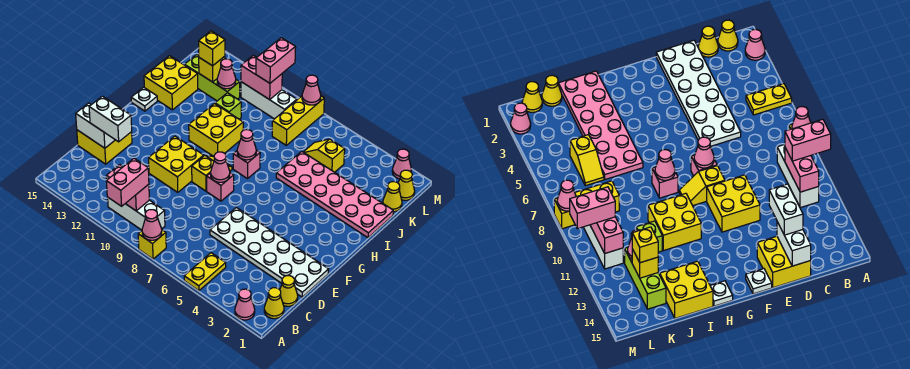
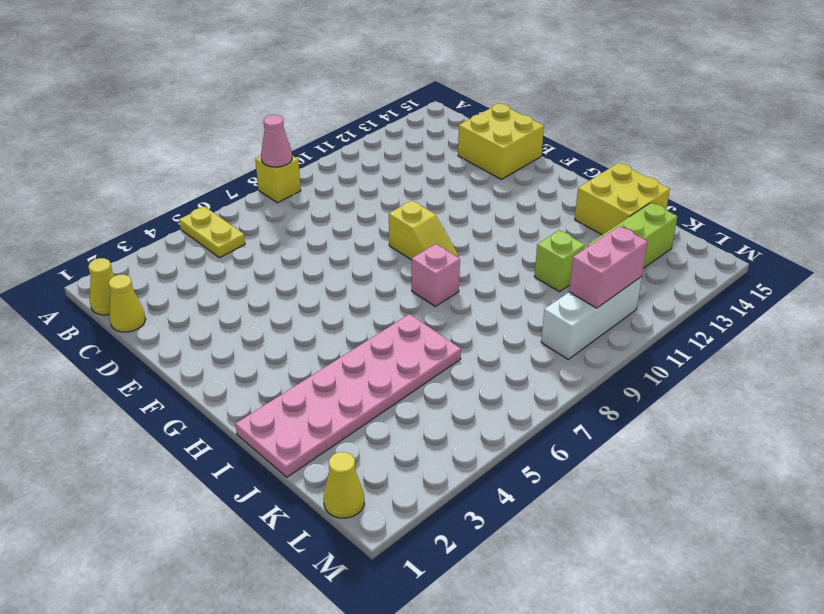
none -> pink 1x1 cone [235,289,255,320]
none -> white 1x3 brick [108,198,165,230]
none -> white 2x6 plate [210,207,329,297]
none -> yellow 2x2 brick [149,136,204,192]

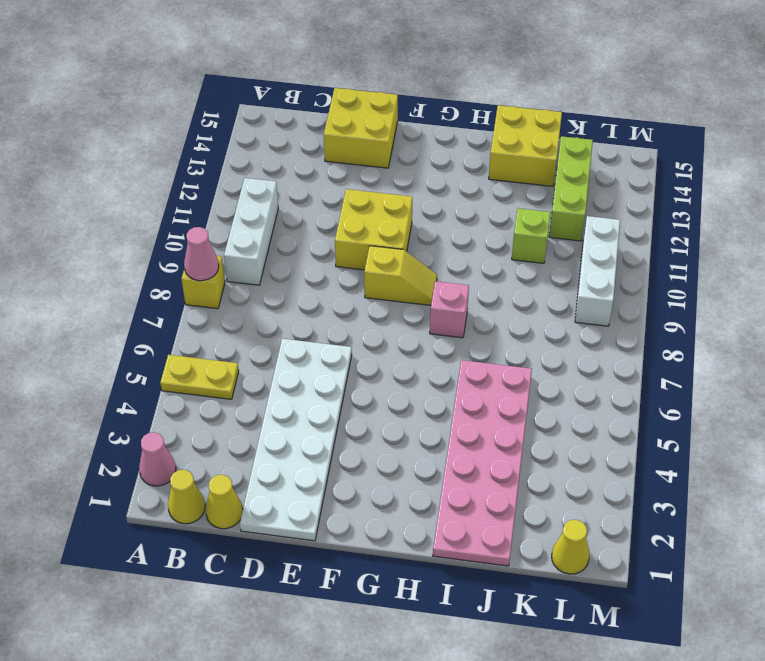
none -> pink 1x1 brick [207,173,234,201]
none -> white 1x1 plate [746,269,772,294]
none -> yellow 2x2 brick [189,104,243,157]
none -> white 1x1 plate [131,87,157,111]

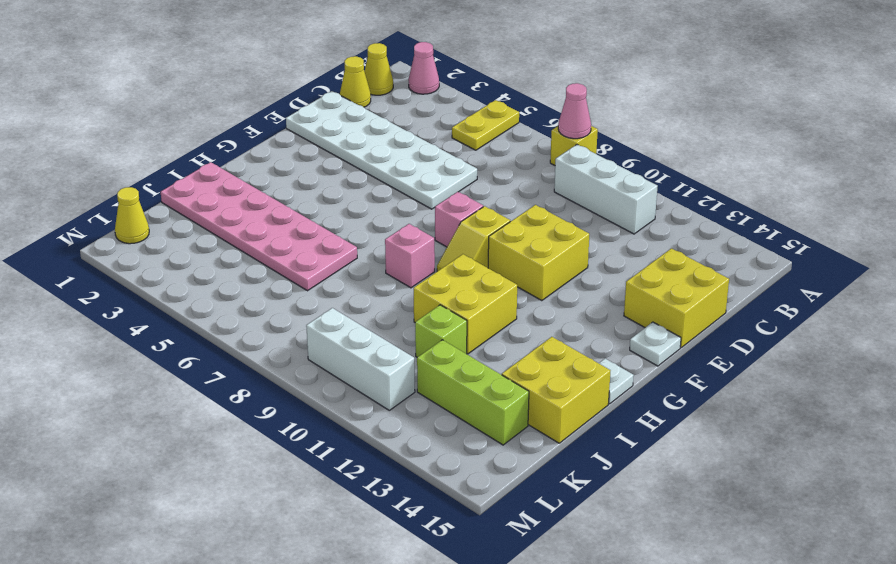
none -> yellow 1x1 cone [383,182,402,212]
none -> yellow 1x2 slope [304,139,345,172]
none -> yellow 1x3 brick [272,96,324,145]
none -> pink 1x1 cone [392,149,411,179]

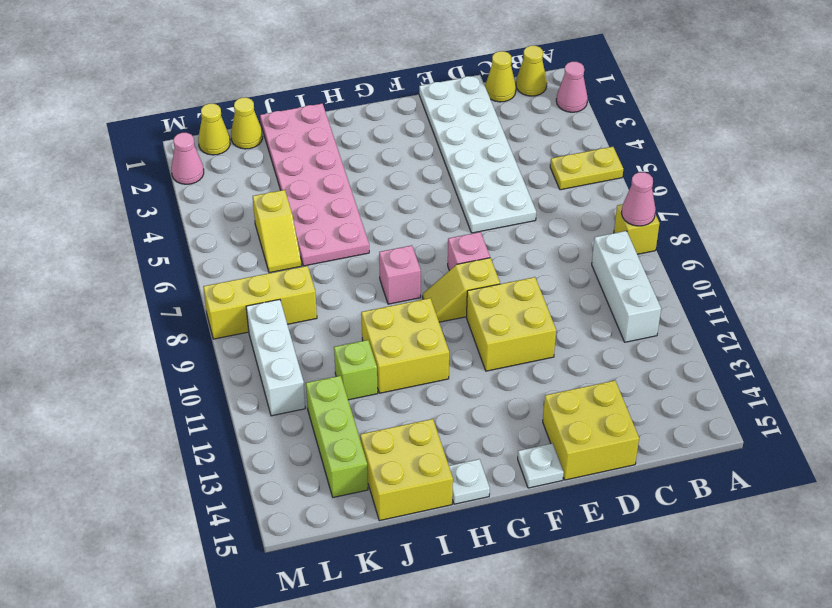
none -> pink 1x2 brick [107,165,149,211]
none -> white 1x2 brick [76,103,115,148]
none -> pink 1x1 cone [211,152,230,182]
none -> pink 1x1 cone [237,130,256,160]

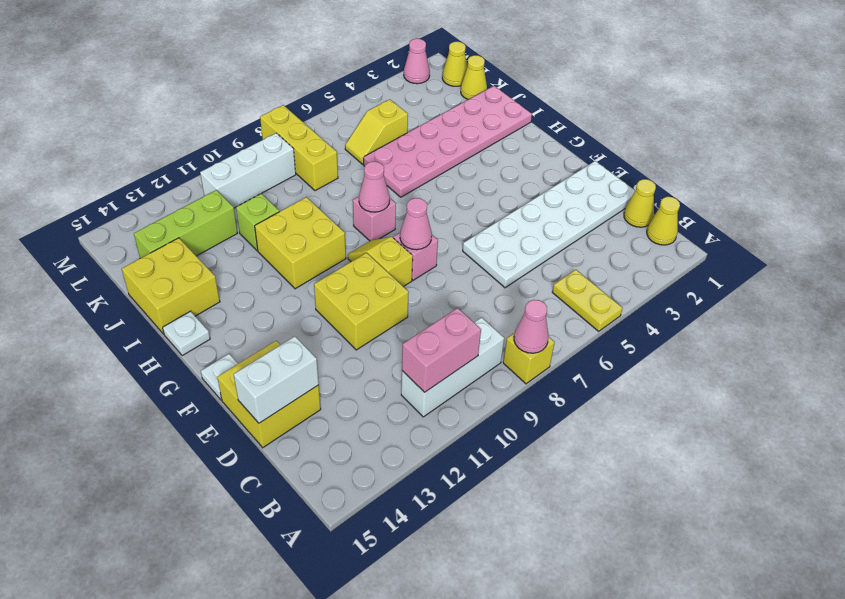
none -> pink 1x1 cone [235,289,255,320]
none -> pink 1x1 cone [217,59,236,89]
none -> yellow 1x1 brick [199,56,225,82]
none -> pink 1x2 brick [241,55,282,100]

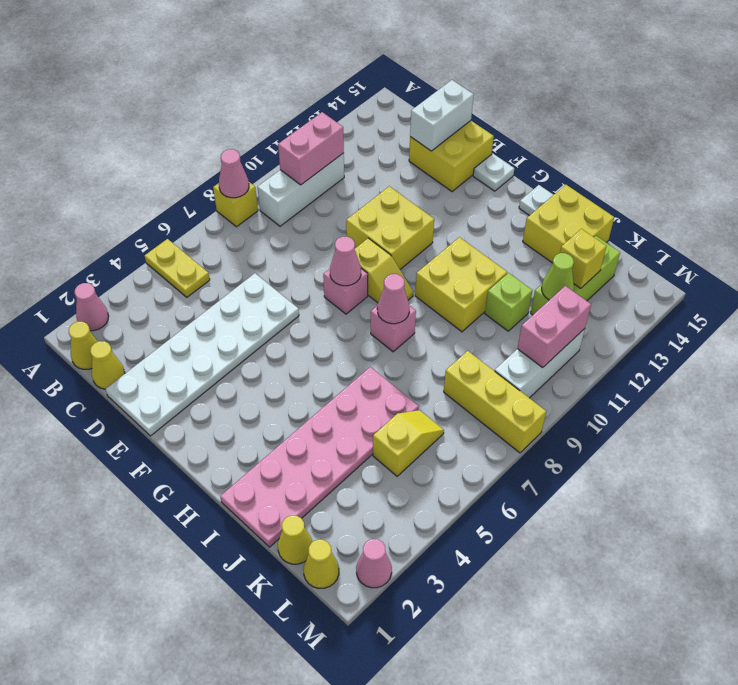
lime 1x1 cone [542,253,574,300] -> pink 1x1 cone [217,59,236,89]
none -> pink 1x1 cone [302,75,321,105]
none -> pink 1x2 brick [106,158,149,206]
none -> white 1x2 brick [89,96,132,142]
none -> yellow 1x1 brick [199,31,225,66]

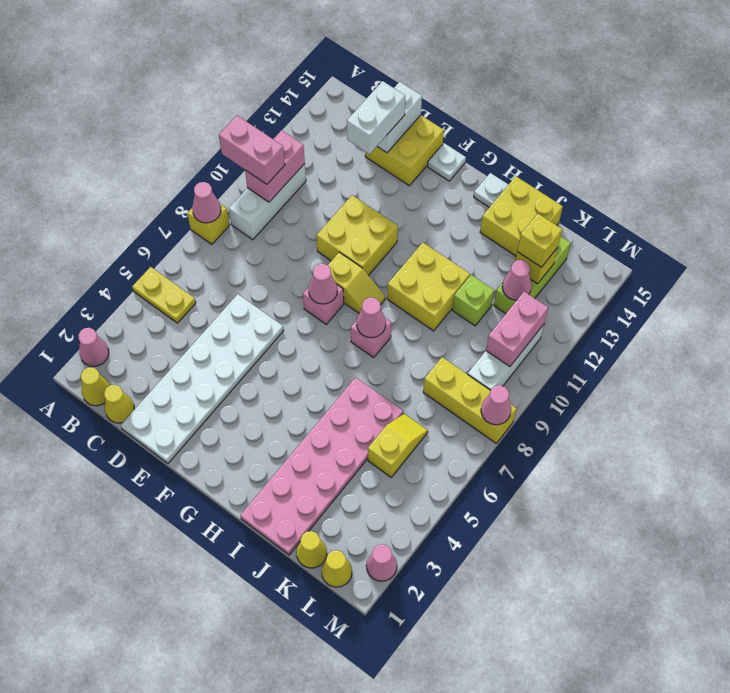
none -> pink 1x2 brick [256,38,296,83]

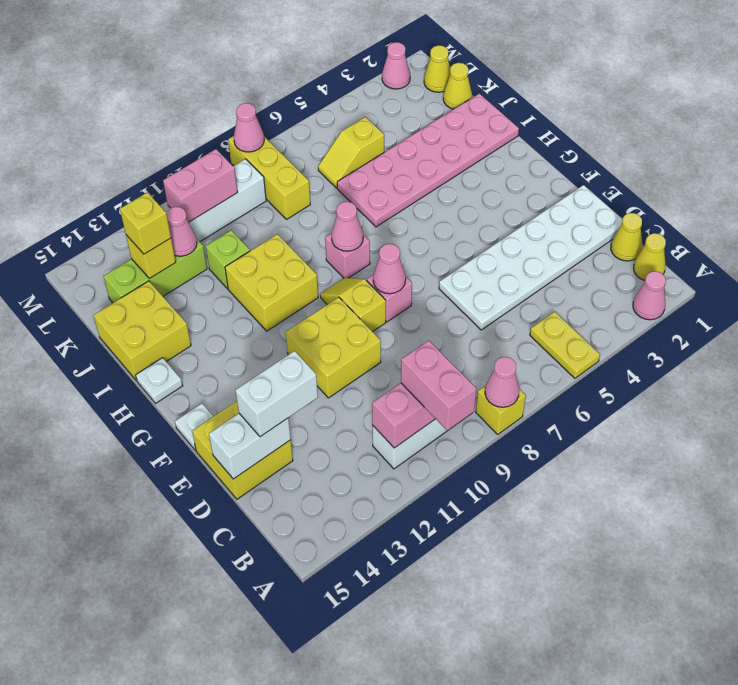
none -> pink 1x2 brick [256,38,296,83]

